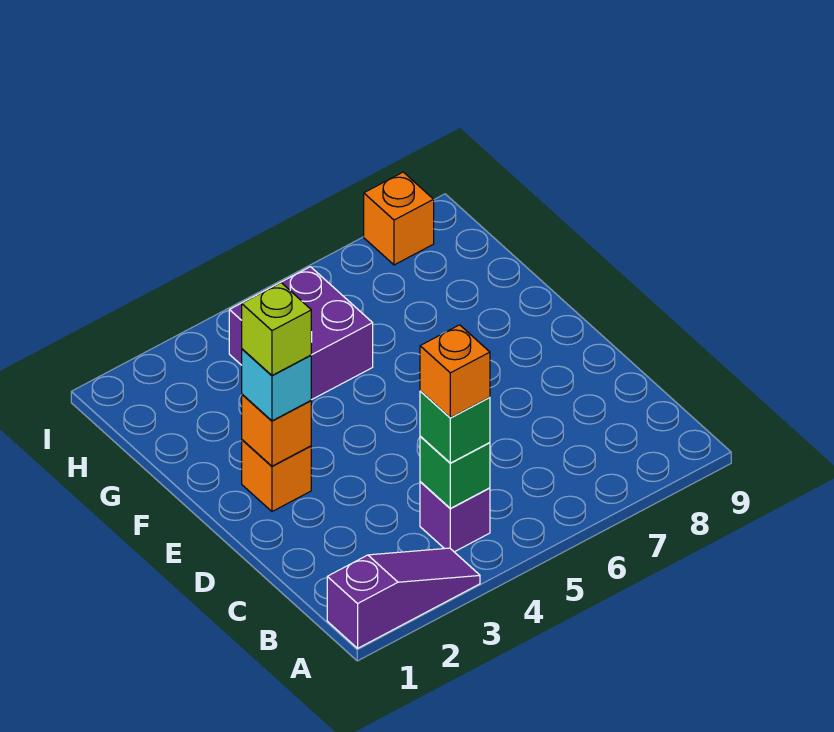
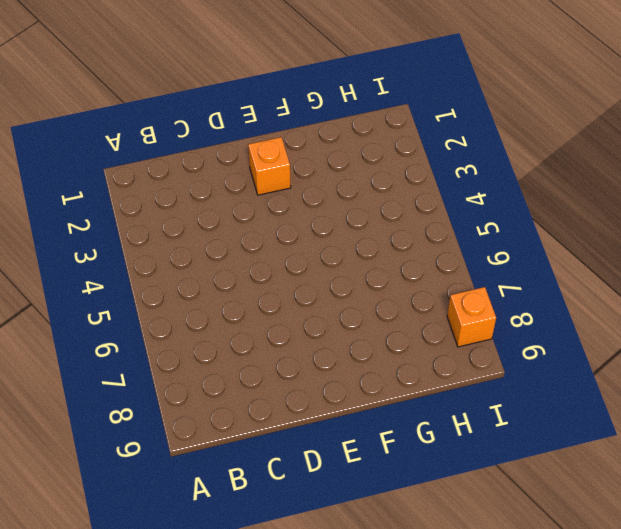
none -> purple 1x3 slope [327,548,480,648]
none -> purple 1x1 brick [420,482,490,552]

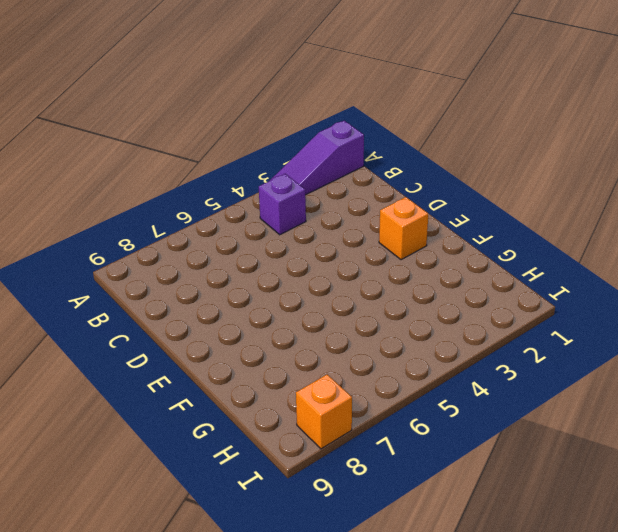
none -> purple 2x2 brick [229,267,373,400]
none -> green 1x1 brick [420,437,490,508]

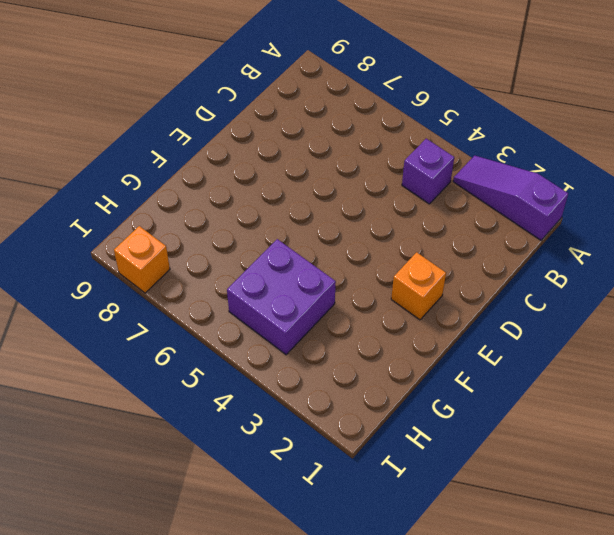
none -> green 1x1 brick [420,437,490,508]
none -> orange 1x1 brick [242,394,311,466]

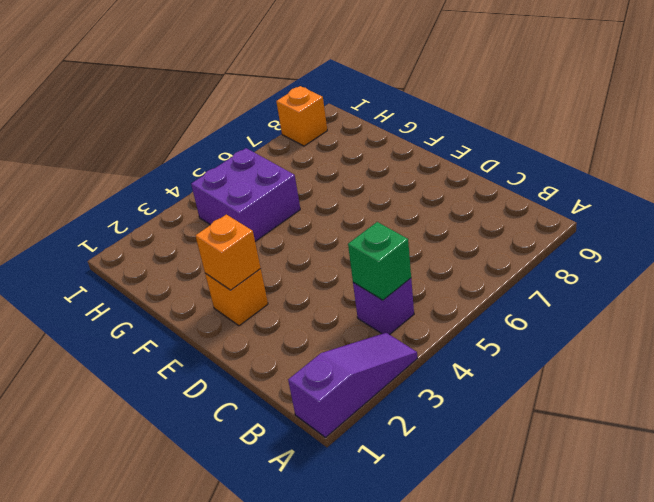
none -> green 1x1 brick [420,391,490,463]
none -> cyan 1x1 brick [242,349,311,421]

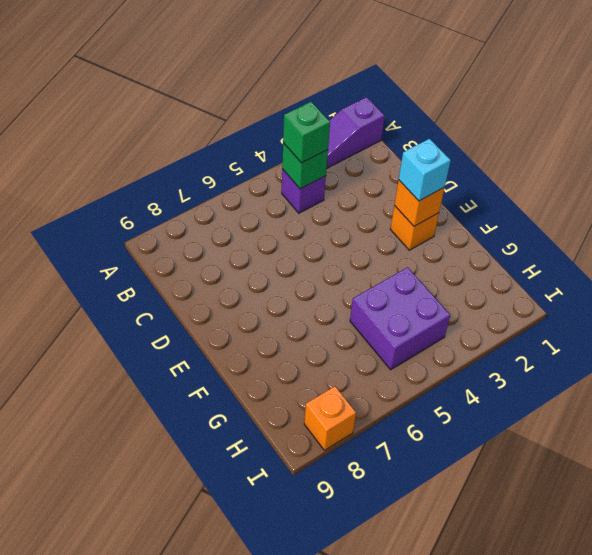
none -> orange 1x1 brick [420,325,490,418]
none -> lime 1x1 brick [242,283,311,375]

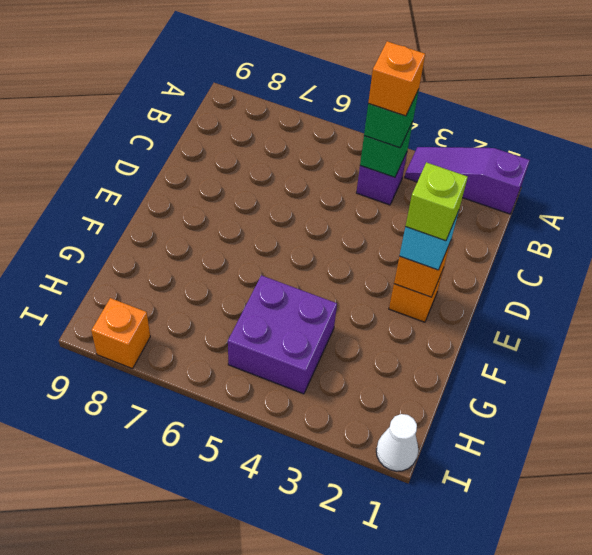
white 1x1 cone [376,414,418,471] -> none

